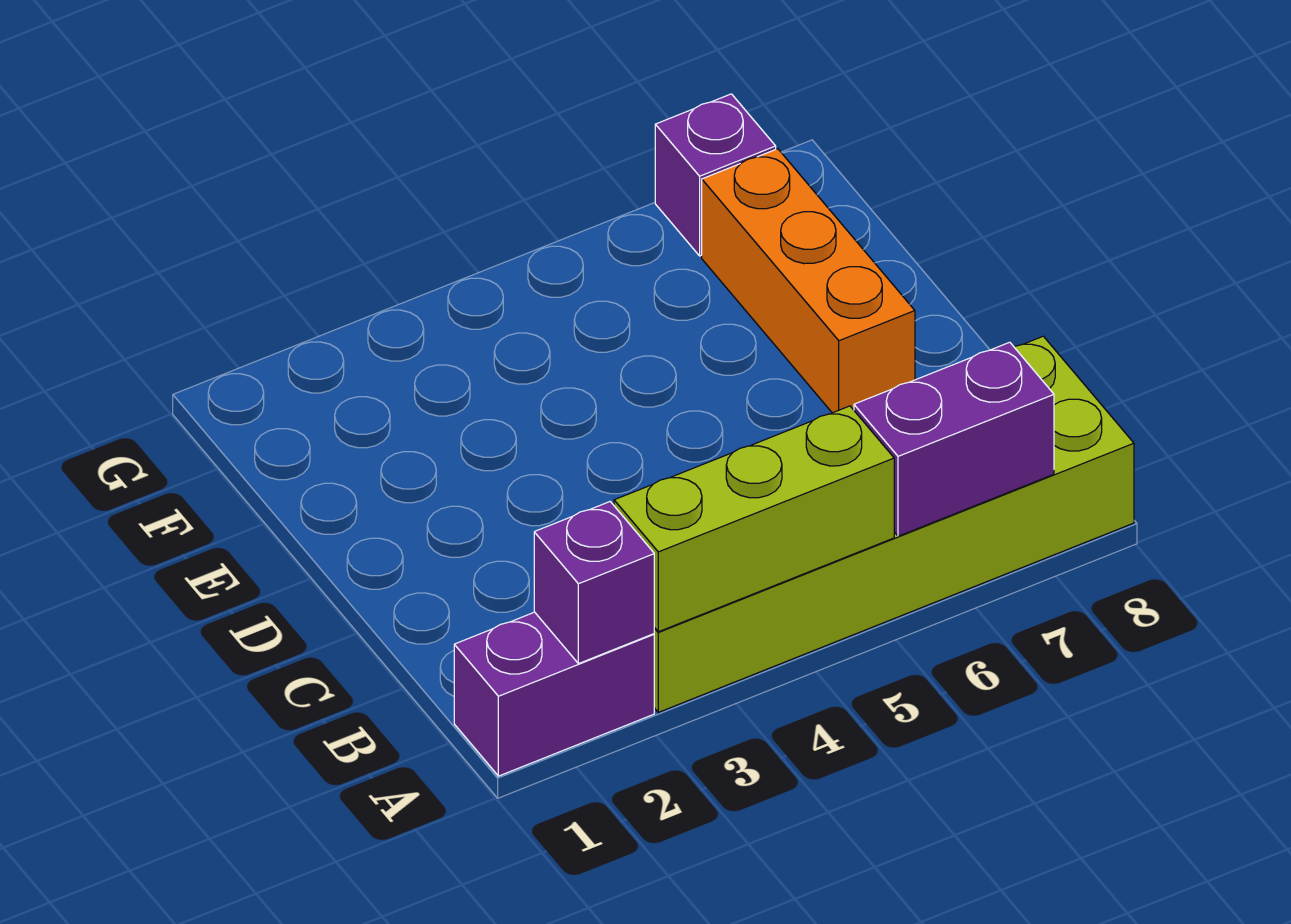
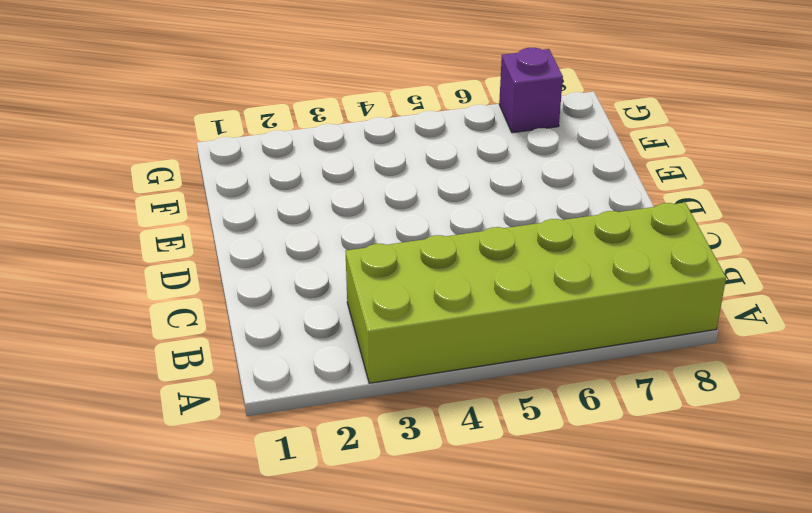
none -> purple 1x2 brick [454,612,654,776]
none -> orange 1x3 brick [702,149,915,413]

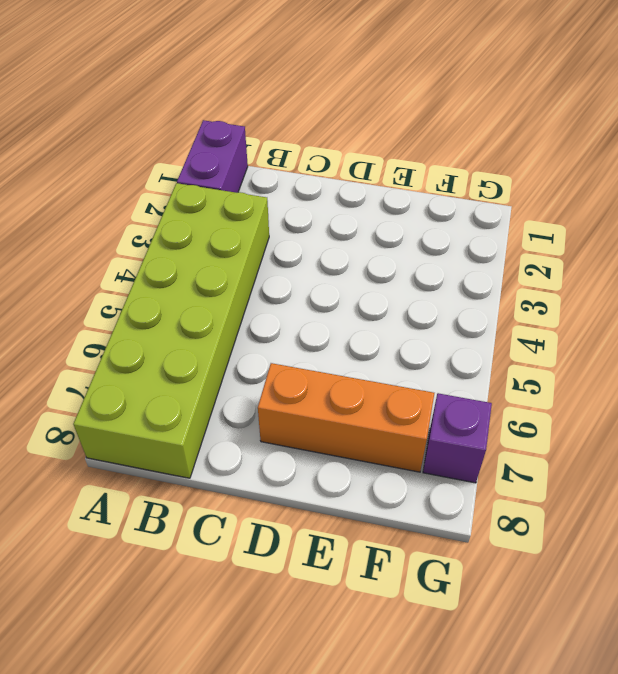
none -> purple 1x1 brick [534,502,654,664]
none -> lime 1x3 brick [614,406,894,632]

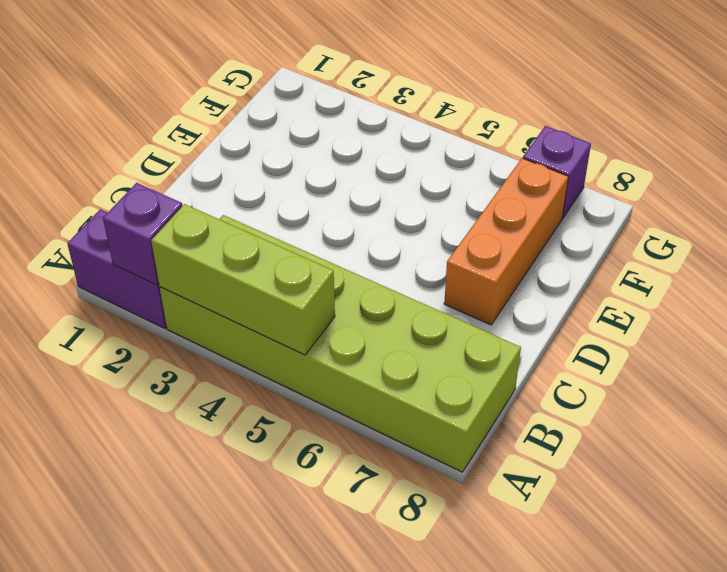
none -> purple 1x2 brick [854,342,1054,536]

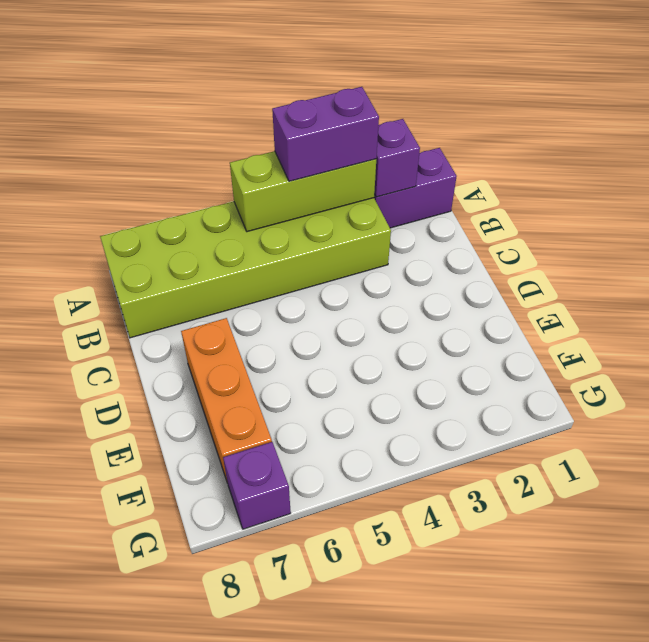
purple 1x2 brick [272,87,379,181] -> purple 1x2 brick moved to [854,342,1054,536]

